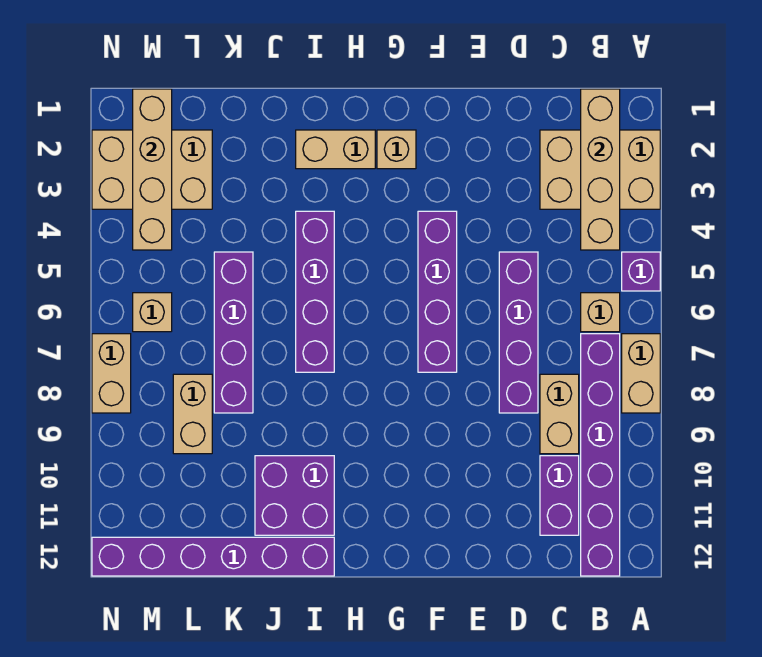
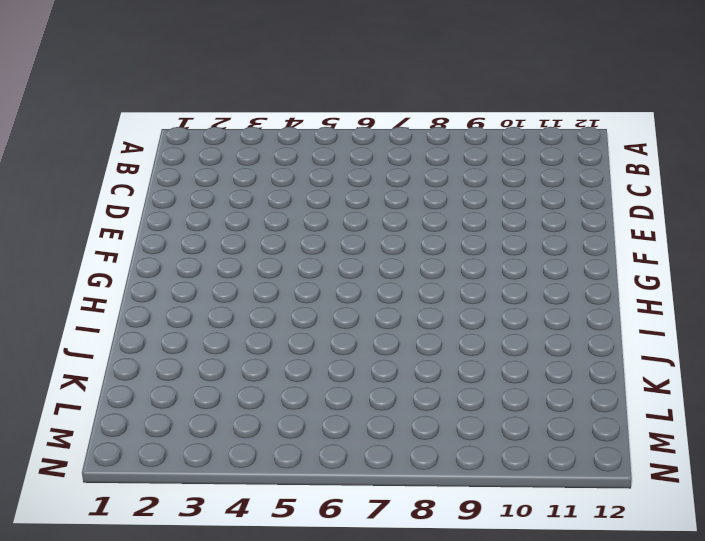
none -> tan 2x3 brick [540,130,660,209]
none -> purple 1x1 brick [622,252,660,291]
none -> tan 1x2 brick [622,334,660,413]

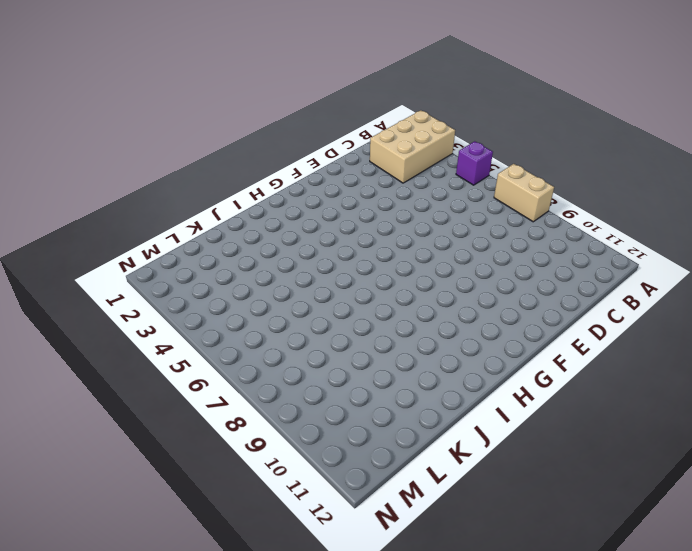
none -> tan 1x1 brick [581,293,620,332]
none -> purple 1x6 brick [581,334,620,576]
none -> tan 1x2 brick [540,374,579,454]

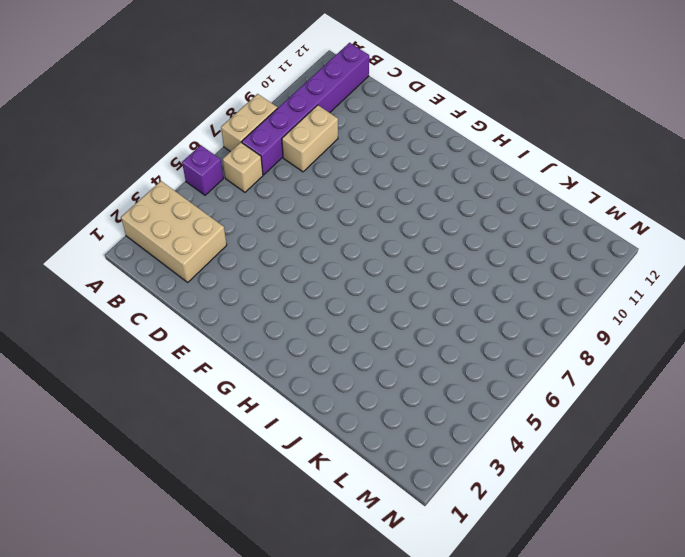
none -> purple 1x2 brick [540,456,579,535]
none -> purple 1x4 brick [499,252,538,413]
none -> purple 1x4 brick [418,211,457,372]

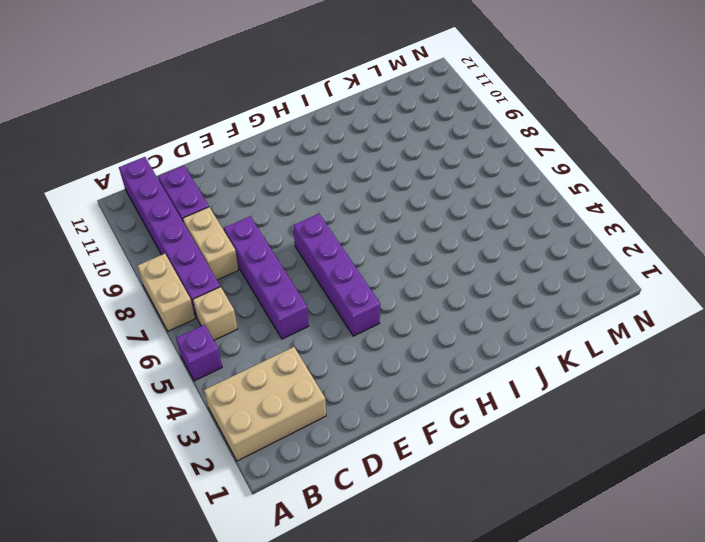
none -> tan 1x1 brick [377,130,416,169]
none -> tan 1x2 brick [296,130,375,169]
none -> purple 1x4 brick [296,211,334,372]

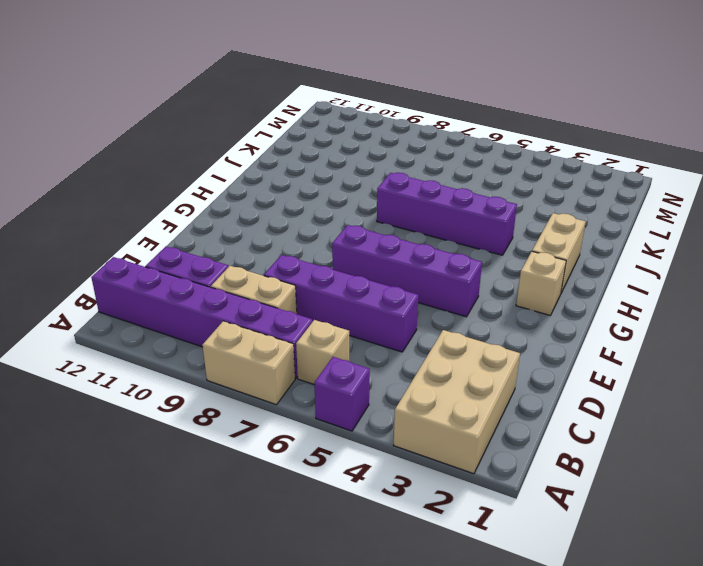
none -> purple 2x2 brick [255,456,334,535]
none -> purple 1x6 brick [92,537,334,576]
none -> purple 1x4 brick [214,252,253,413]

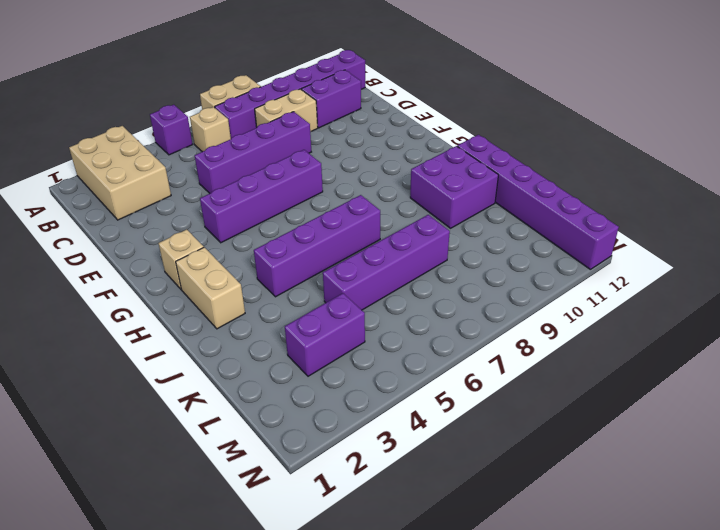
purple 1x2 brick [285,293,365,376] -> tan 2x3 brick [92,130,212,209]
none -> tan 1x2 brick [173,374,212,454]
none -> tan 1x1 brick [133,293,172,332]
none -> tan 1x2 brick [92,334,131,413]

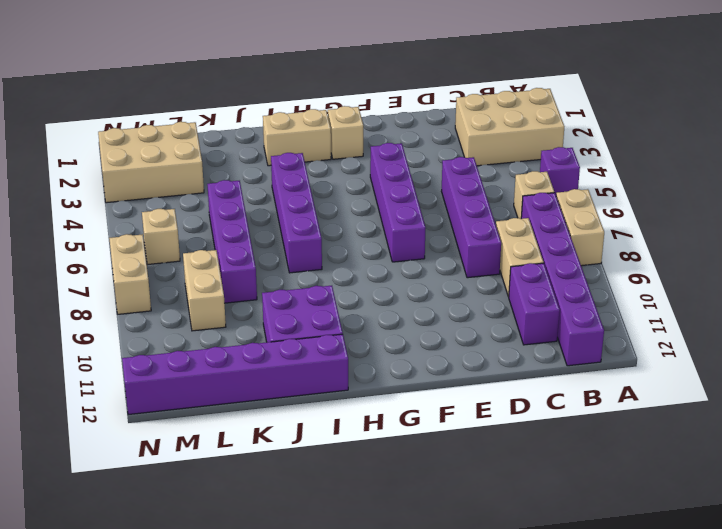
none -> tan 1x4 brick [581,89,620,250]
none -> tan 1x4 brick [133,89,172,250]

